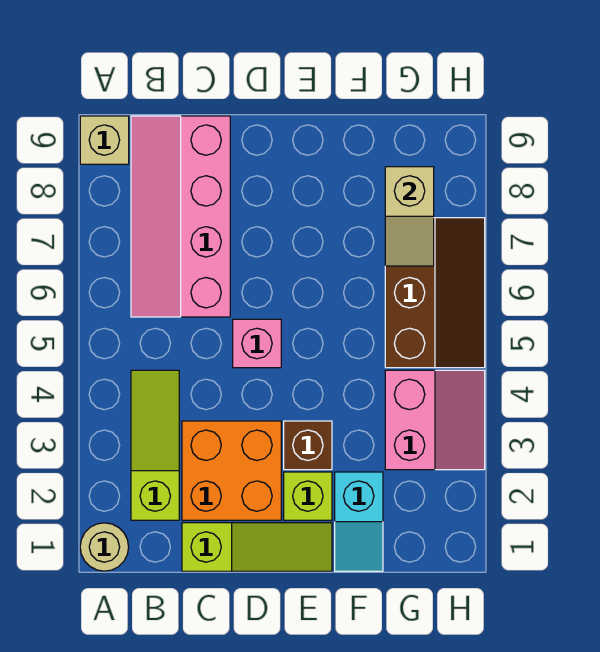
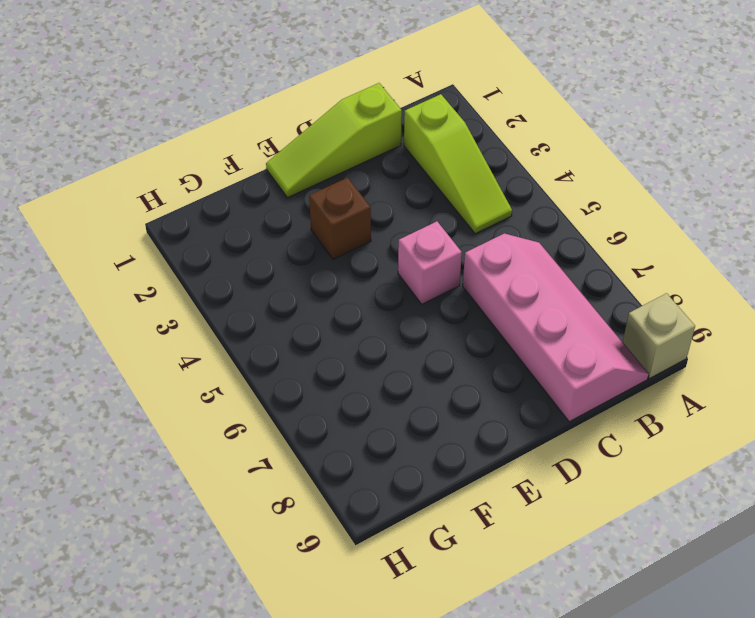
none -> tan 1x1 round brick [80,523,129,571]
none -> orange 2x2 brick [182,421,281,520]
none -> lime 1x1 brick [284,472,332,520]

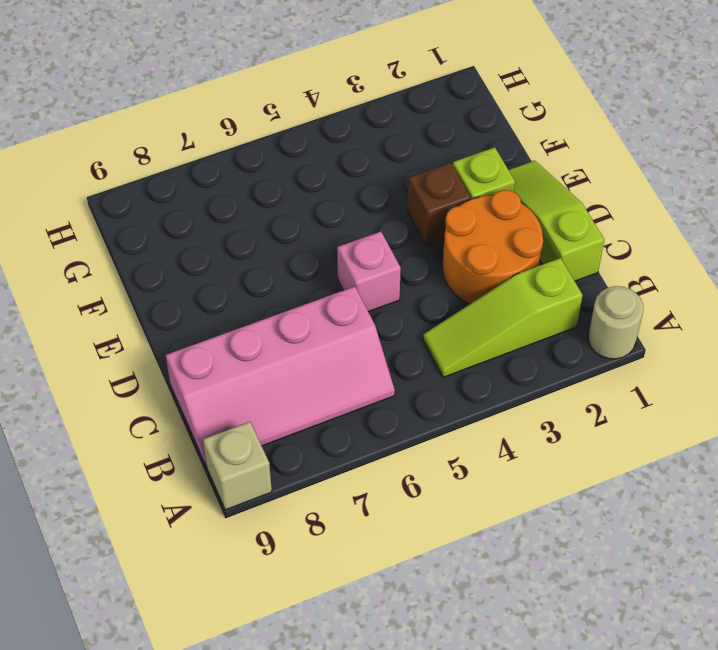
orange 2x2 round brick [443,190,543,304] -> orange 2x2 brick [182,421,281,520]
none -> cyan 1x2 slope [335,472,383,571]
none -> pink 2x2 slope [385,370,485,470]
none -> brown 2x3 slope [385,218,485,368]

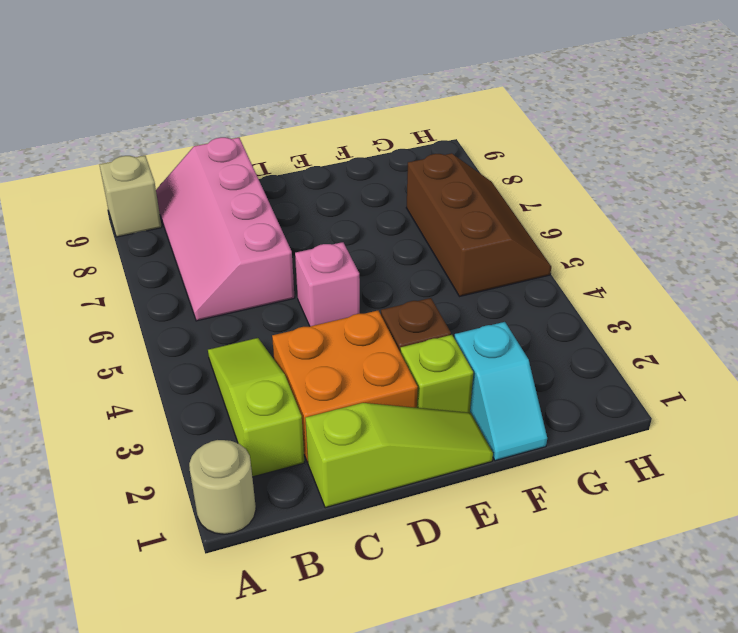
none -> pink 2x2 slope [385,370,485,470]
none -> tan 1x2 slope [385,167,434,266]

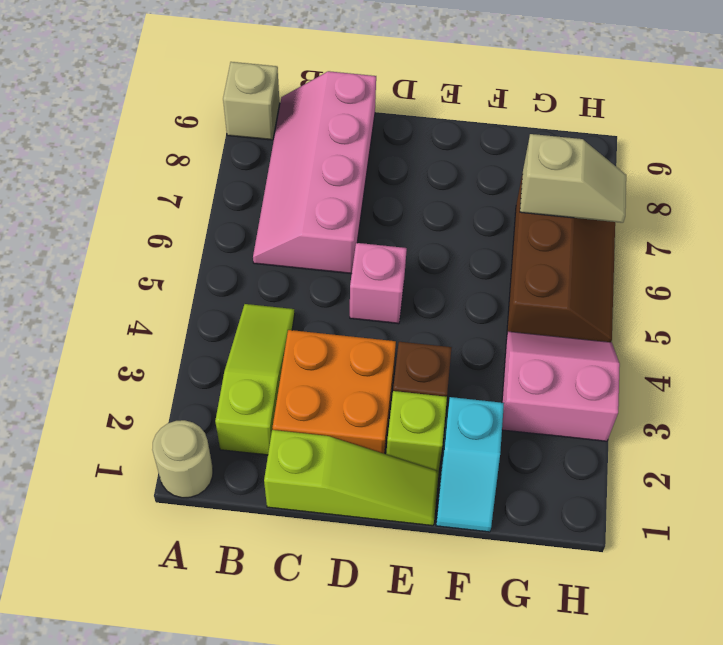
pink 2x2 slope [502,332,620,441] -> pink 2x2 slope turned to [385,370,485,470]
tan 1x2 slope [520,134,626,223] -> tan 1x2 slope turned to [385,167,434,266]

